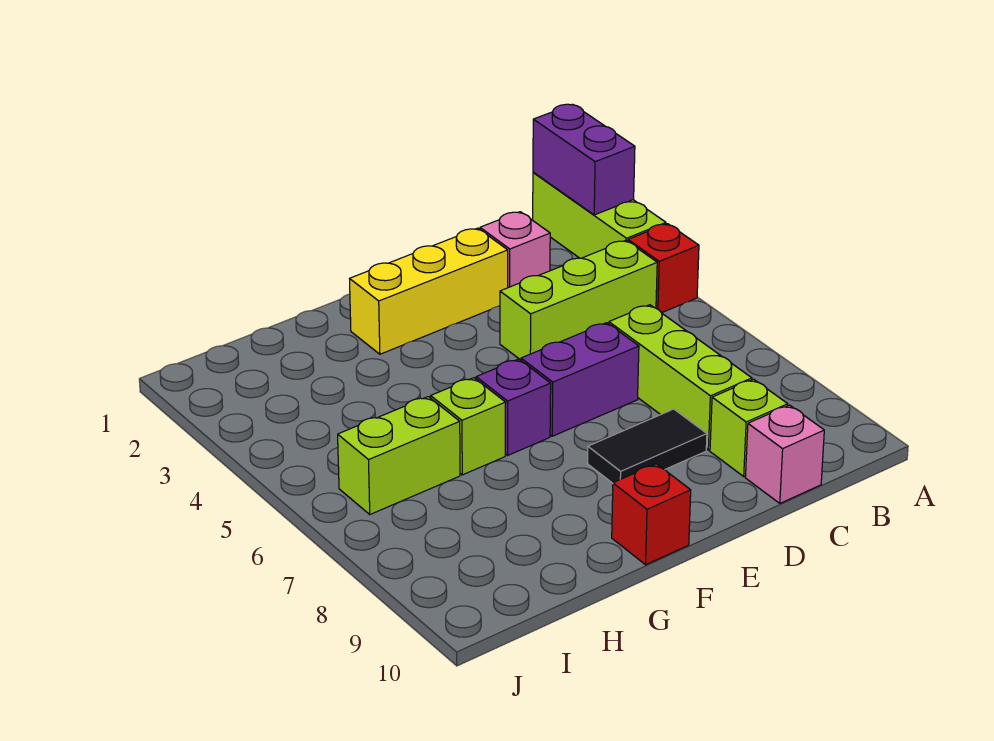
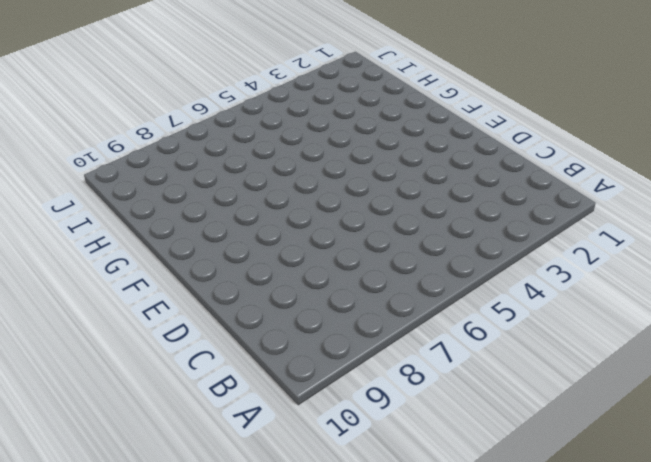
none -> lime 1x3 brick [533,172,666,258]
none -> red 1x1 brick [628,224,699,313]
none -> lime 1x3 brick [500,240,657,360]

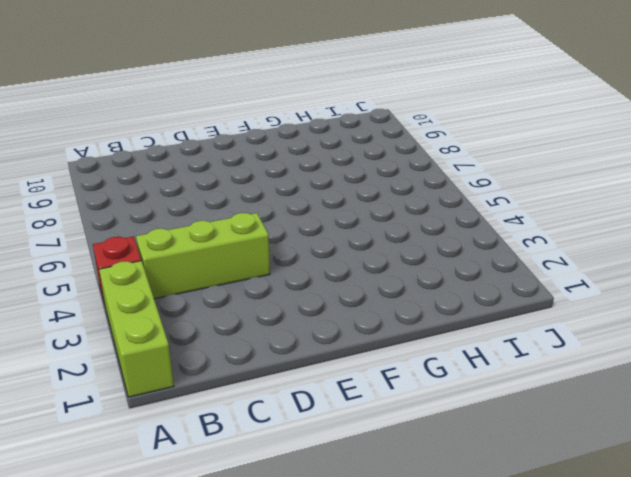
none -> pink 1x1 brick [480,212,550,288]
none -> lime 1x3 brick [609,305,752,450]
none -> lime 1x1 brick [710,379,788,476]

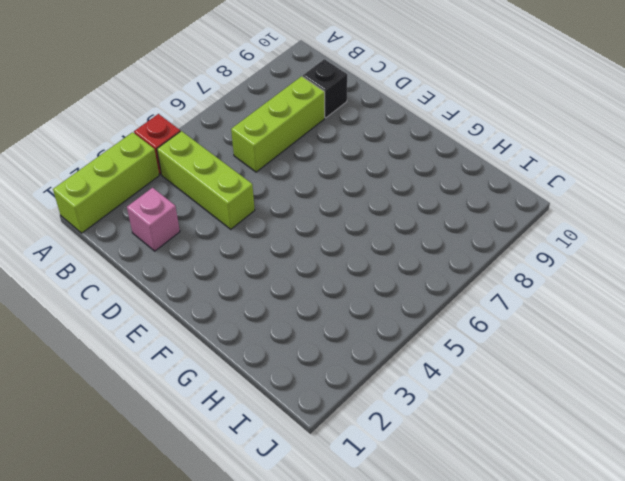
black 1x1 brick [303,59,347,118] -> lime 1x1 brick [710,379,788,476]
none -> pink 1x1 brick [745,405,824,503]
none -> yellow 1x3 brick [350,228,508,354]
none -> purple 1x2 brick [521,323,639,436]

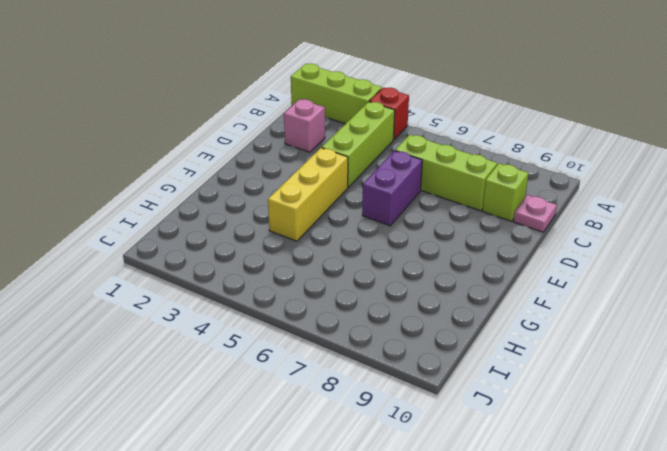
pink 1x1 plate [513,195,557,232] -> pink 1x1 brick [745,405,824,503]
yellow 1x3 brick [268,148,348,241] -> yellow 1x3 brick moved to [350,228,508,354]
none -> black 1x2 tile [588,409,707,483]
none -> purple 1x1 brick [476,359,551,455]
none -> red 1x1 brick [612,464,691,565]

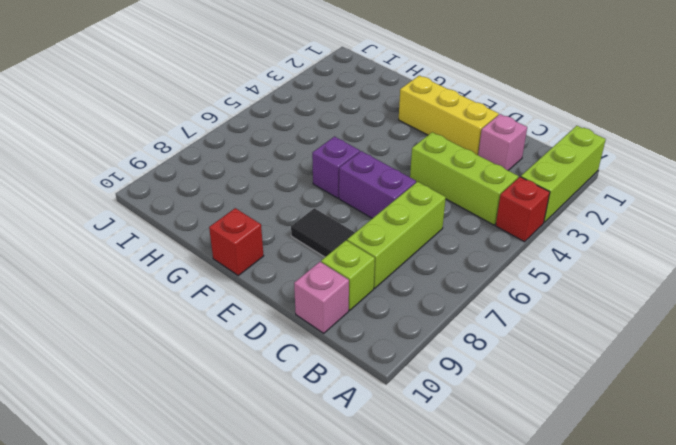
none -> lime 1x1 brick [431,378,506,475]
none -> lime 1x2 brick [338,397,460,514]
none -> purple 1x2 brick [533,104,635,215]

